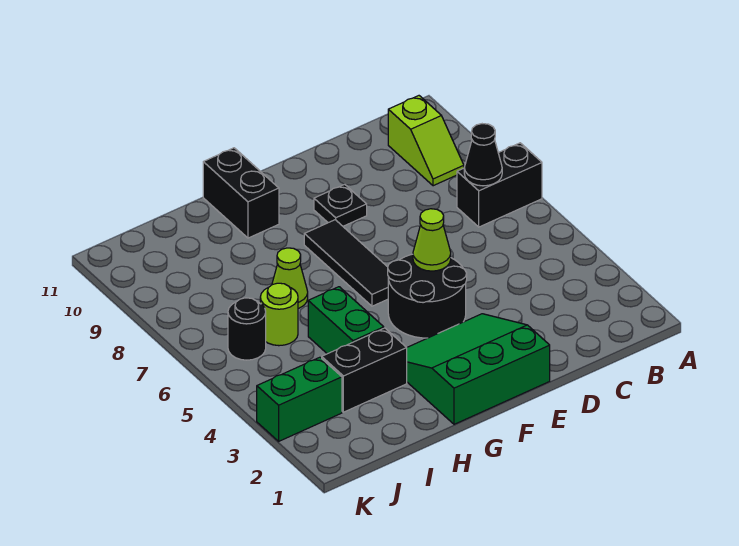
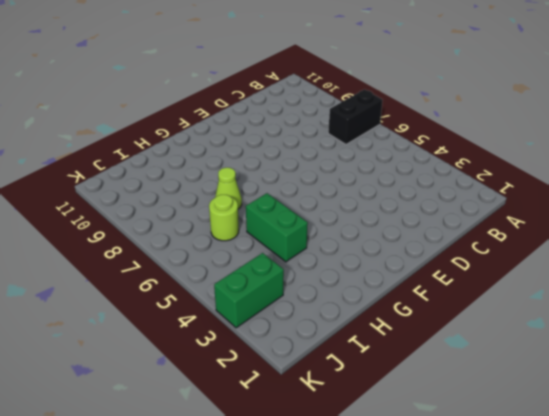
none -> lime 1x2 slope [388,96,464,186]
none -> green 3x3 slope [407,314,550,424]
none -> black 2x2 round brick [388,254,467,338]

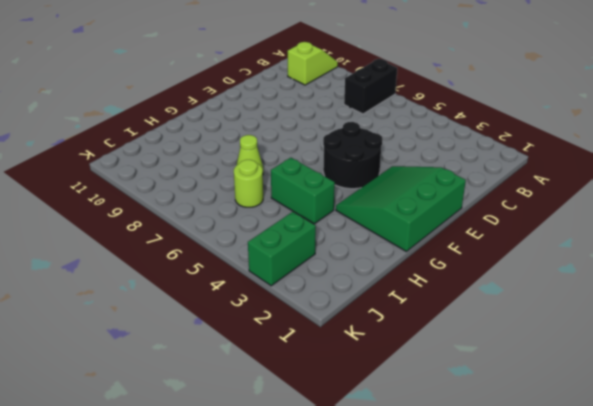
lime 1x2 slope [288,42,338,85] -> lime 1x2 slope turned to [388,96,464,186]
none -> black 1x1 plate [314,184,367,226]
none -> black 1x3 tile [304,220,388,306]
none -> black 1x2 brick [203,148,279,238]

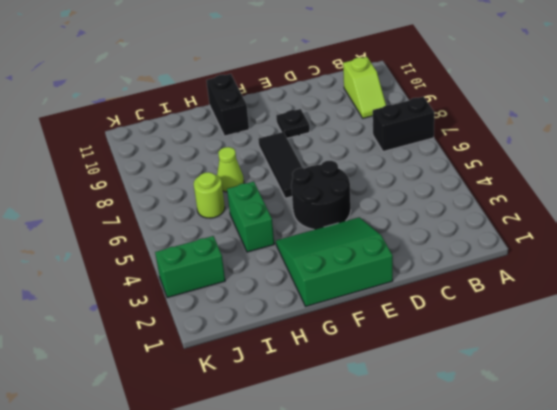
none -> black 1x2 brick [322,328,407,412]
none -> black 1x1 round brick [228,298,266,360]
none -> black 1x1 cone [464,124,502,186]

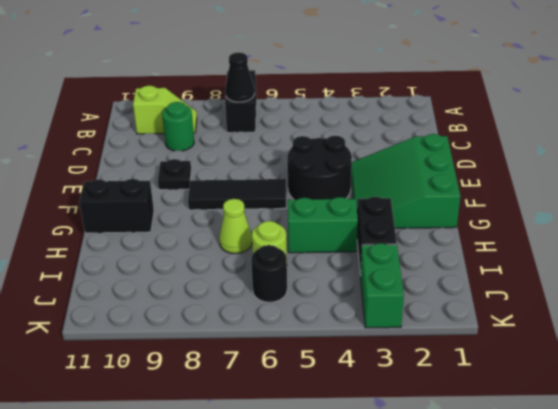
green 1x1 round brick [162,102,194,151] -> none
none -> lime 1x1 cone [413,209,451,271]

